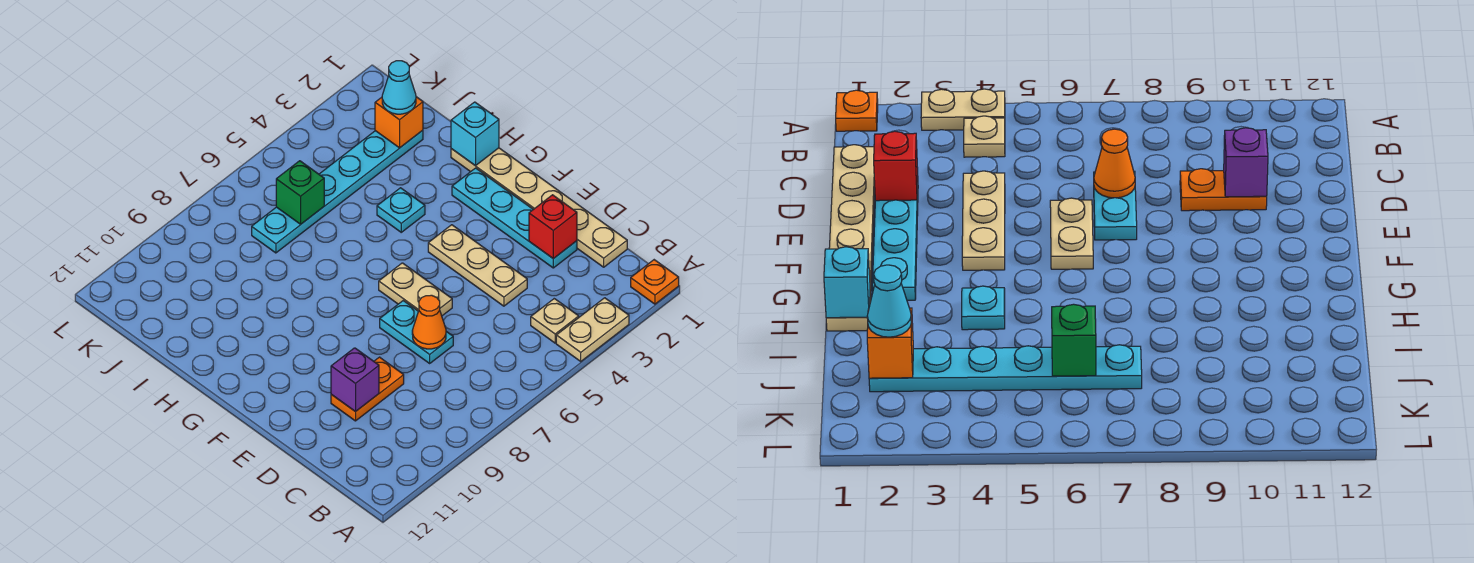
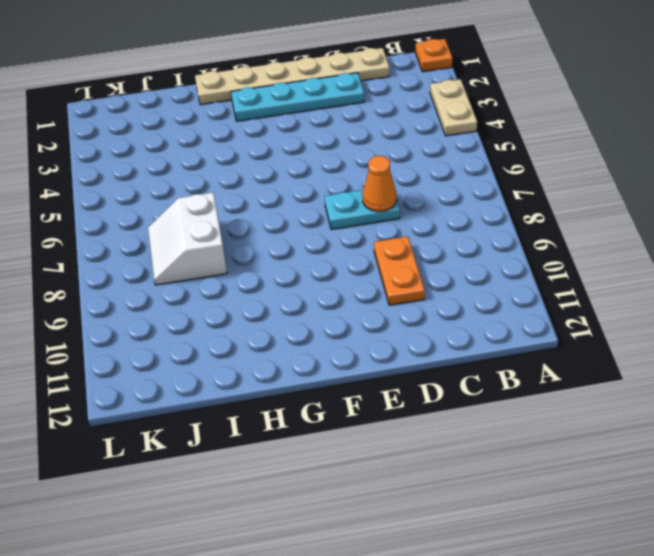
white 2x2 slope [148,193,227,285] -> cyan 1x6 plate [252,130,423,253]
none -> tan 1x1 plate [531,299,579,343]
none -> tan 1x3 plate [428,225,527,306]
none -> tan 1x2 plate [379,263,452,316]

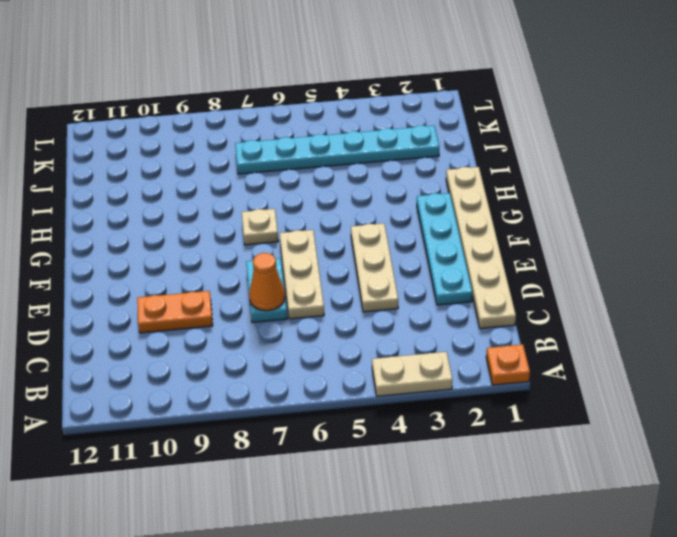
tan 1x3 plate [280,230,324,319] -> tan 1x2 plate [379,263,452,316]
tan 1x1 plate [242,209,278,245] -> tan 1x1 plate moved to [531,299,579,343]
none -> cyan 1x1 plate [377,188,425,232]
none -> red 1x1 brick [529,195,577,259]
none -> purple 1x1 brick [331,348,379,412]

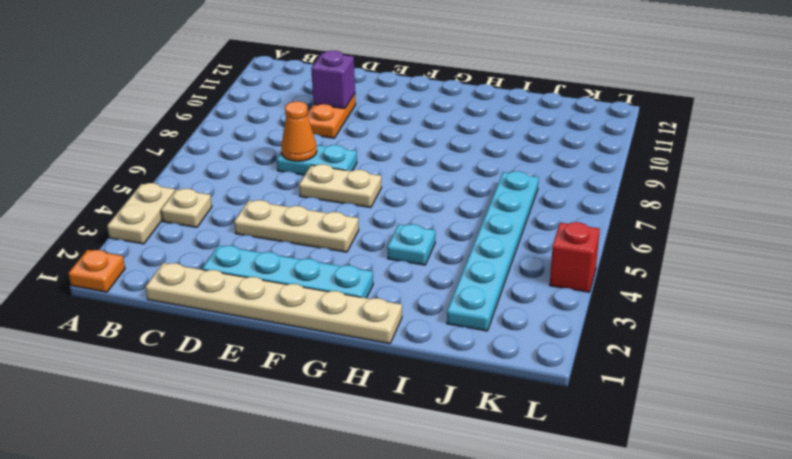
red 1x1 brick [550,222,600,292] -> red 1x1 brick moved to [529,195,577,259]
none -> cyan 1x1 brick [451,102,499,166]
none -> orange 1x1 brick [375,97,423,148]
none -> green 1x1 brick [276,161,324,224]

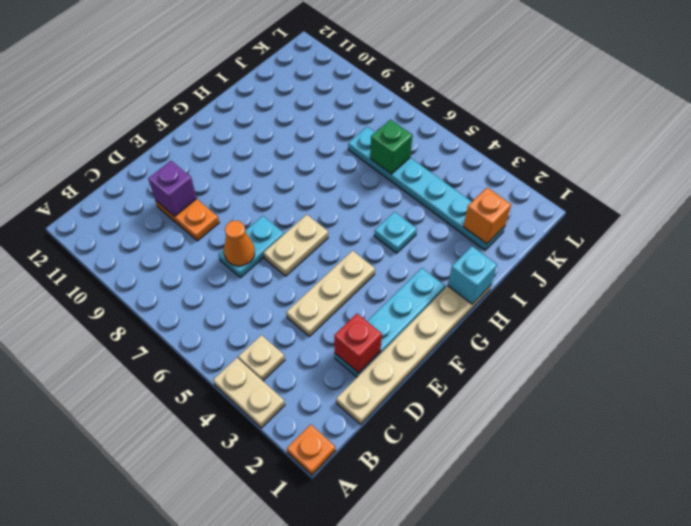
none -> cyan 1x1 cone [382,61,416,114]

